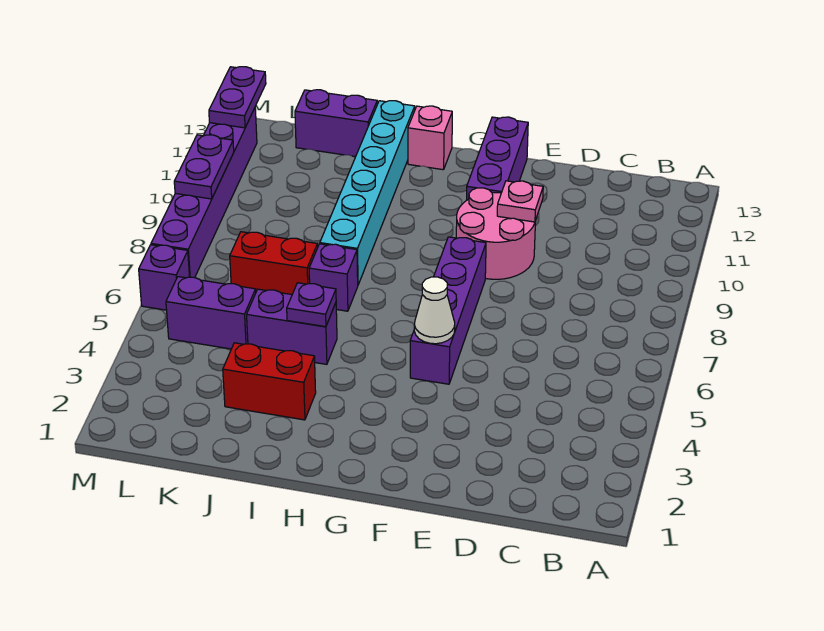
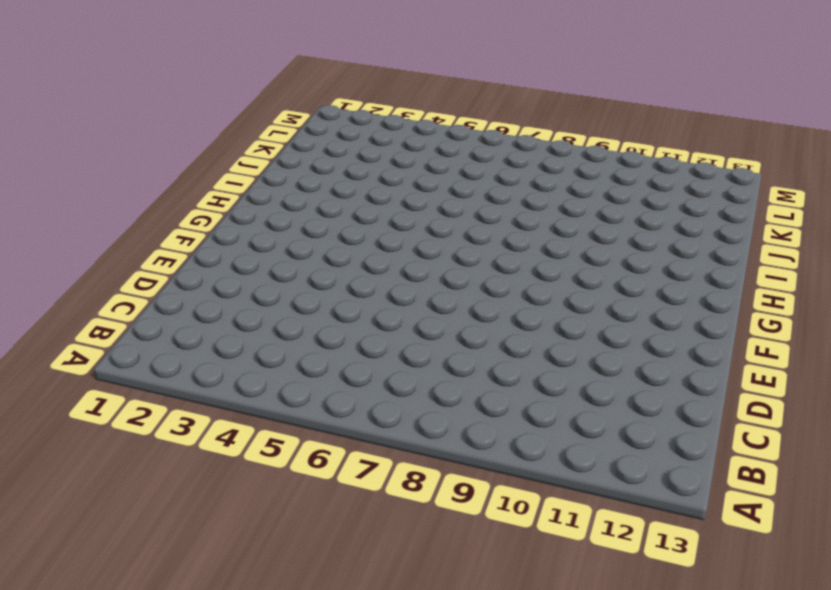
none -> pink 2x2 round brick [456,188,535,279]
none -> purple 1x4 brick [410,237,486,384]
none -> purple 1x3 brick [467,117,528,200]

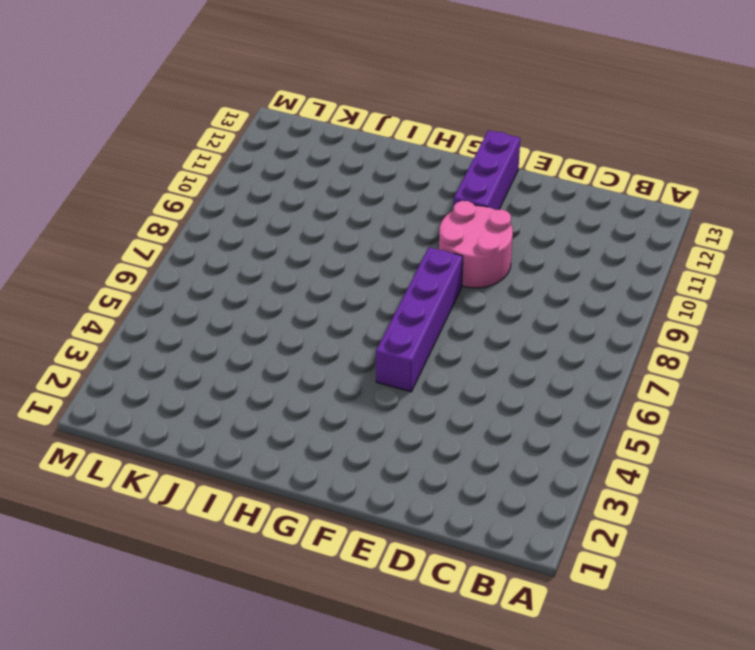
none -> pink 1x1 brick [408,106,452,170]
none -> red 1x2 brick [223,343,316,420]
none -> purple 1x2 brick [247,289,337,364]

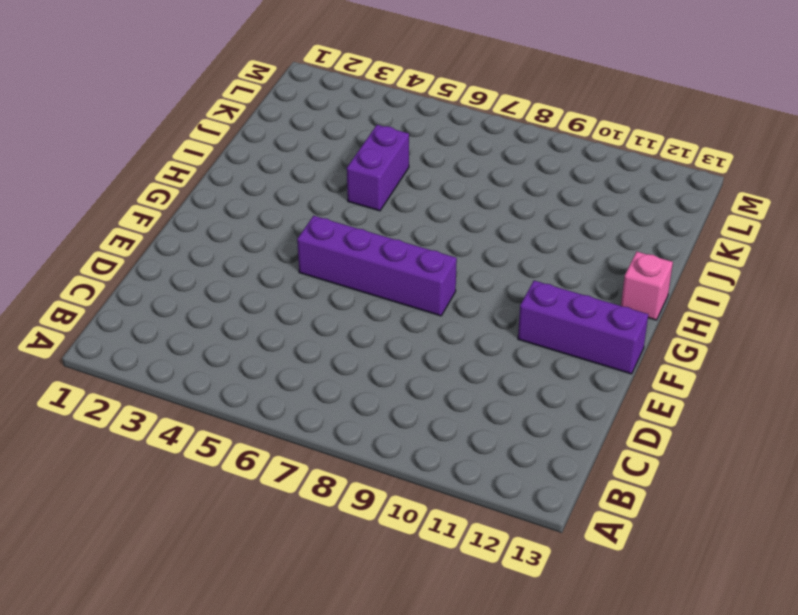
none -> pink 2x2 round brick [456,188,535,279]
none -> red 1x2 brick [223,343,316,420]
none -> purple 1x1 brick [309,244,358,311]

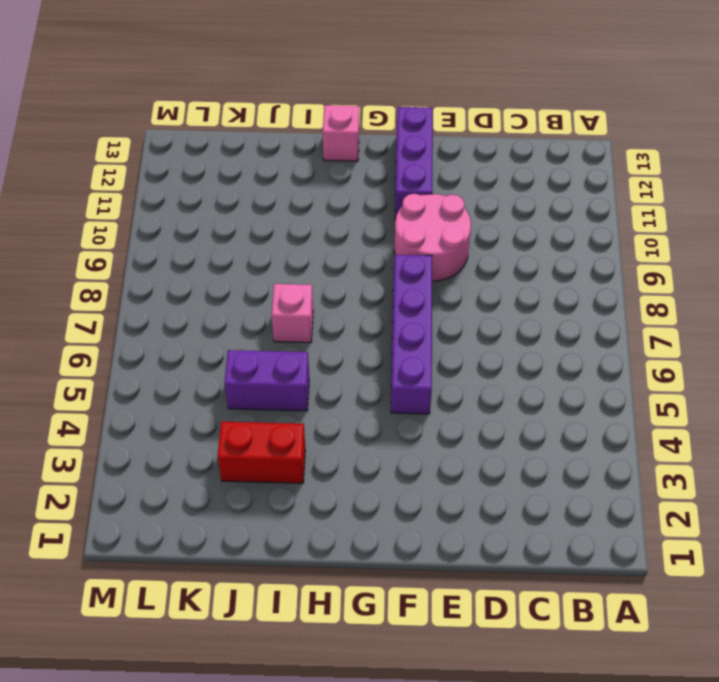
pink 1x1 brick [272,284,313,343] -> purple 1x1 brick [309,244,358,311]
none -> cyan 1x6 brick [320,101,415,285]
none -> red 1x2 brick [230,232,318,295]
none -> purple 1x2 brick [295,90,377,157]

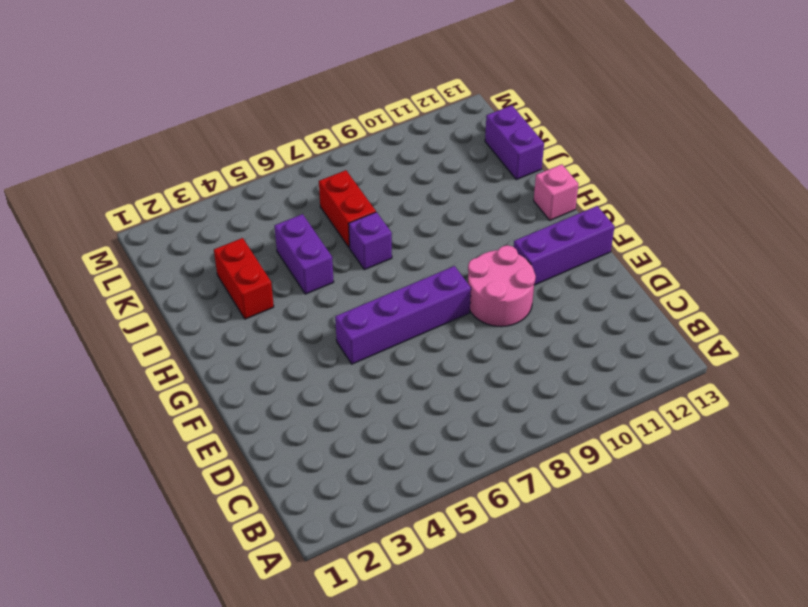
none -> cyan 1x6 brick [320,101,415,285]
none -> purple 1x2 brick [166,277,256,349]
none -> purple 1x1 brick [139,245,190,310]

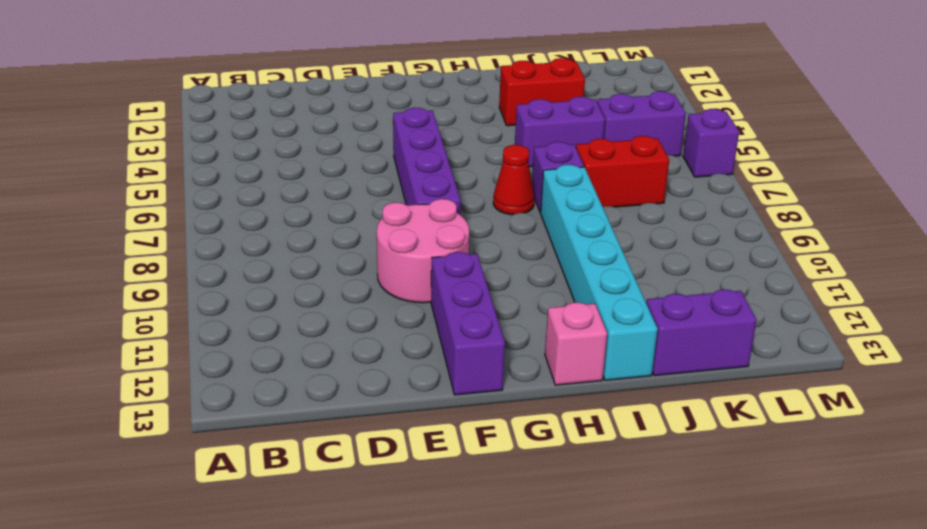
red 1x1 cone [493,145,535,215] -> none
none -> purple 1x6 brick [151,108,257,278]
none -> pink 1x1 plate [497,181,543,222]
none -> white 1x1 cone [414,277,455,344]

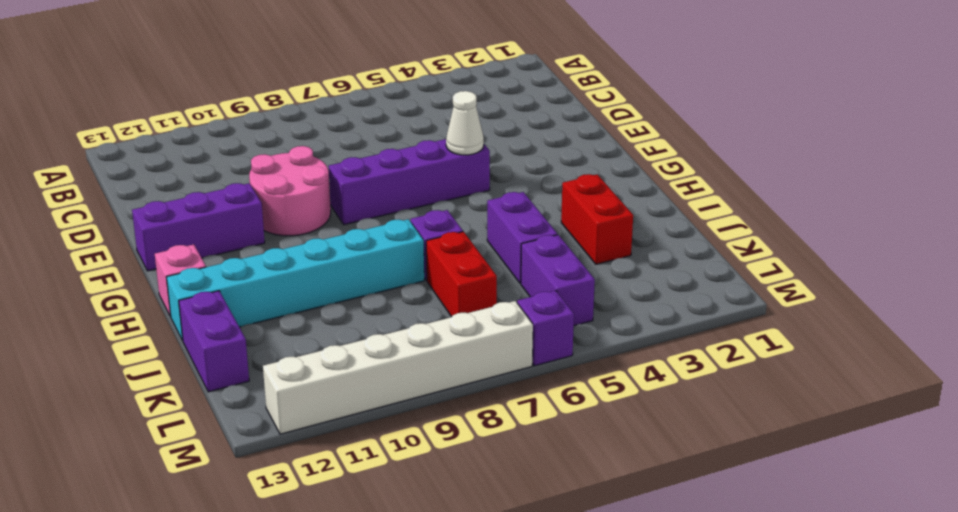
white 1x6 brick [263,301,533,434] -> purple 1x6 brick [151,108,257,278]
none -> pink 1x1 plate [497,181,543,222]
none -> purple 1x1 plate [287,283,336,327]
none -> purple 1x2 plate [174,135,234,199]

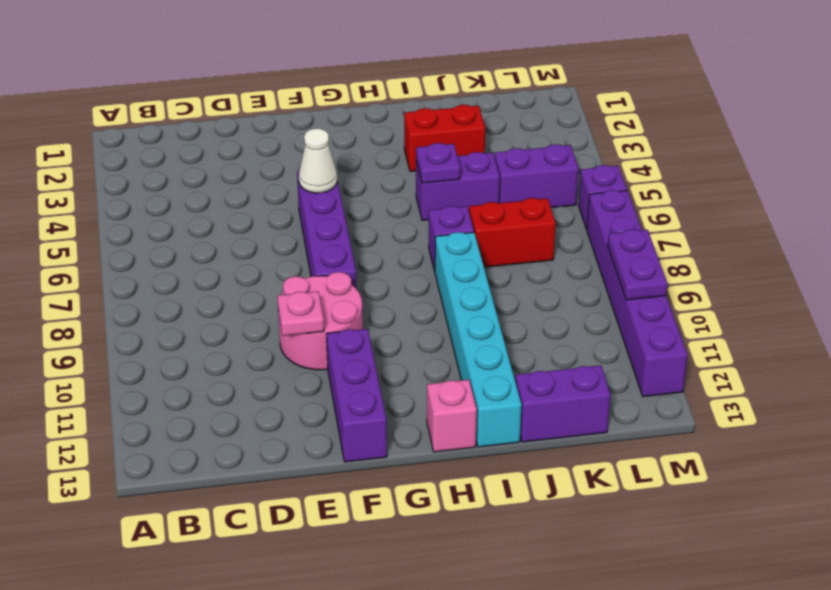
none -> purple 1x2 plate [209,67,266,128]

